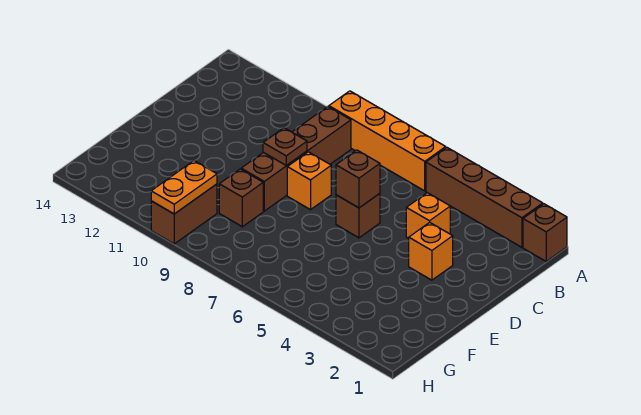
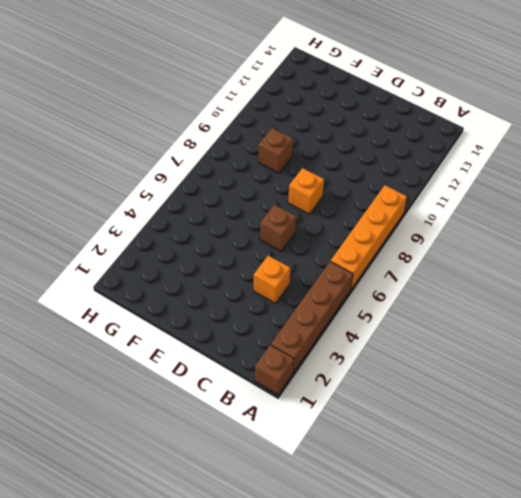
none -> brown 1x4 brick [241,107,351,211]
none -> orange 1x1 brick [409,222,453,280]
none -> brown 1x2 brick [151,184,217,244]

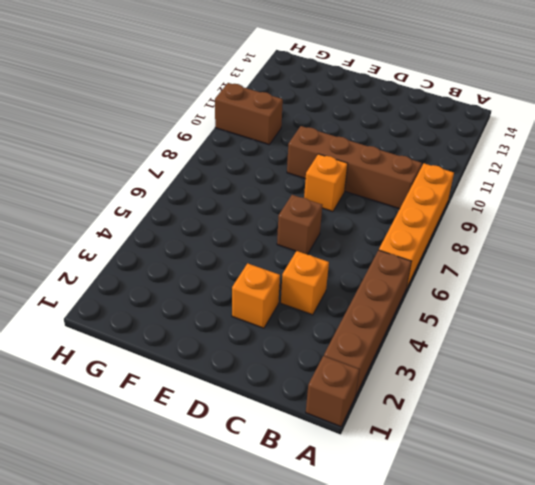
none -> brown 1x1 brick [219,169,263,227]
none -> brown 1x1 brick [336,150,380,208]
none -> brown 1x1 plate [263,128,307,165]

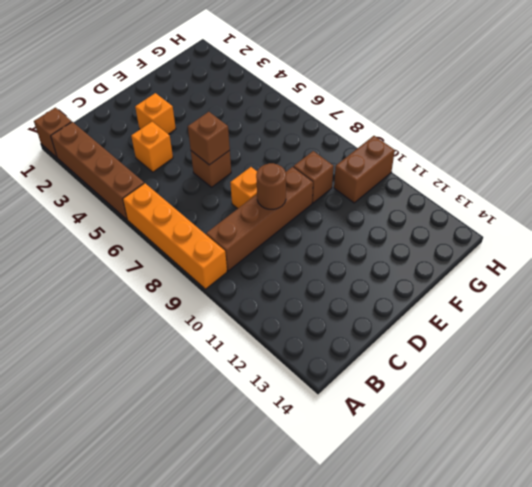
brown 1x1 round brick [256,163,286,209] -> brown 1x1 plate [263,128,307,165]
none -> orange 1x2 plate [151,161,217,214]

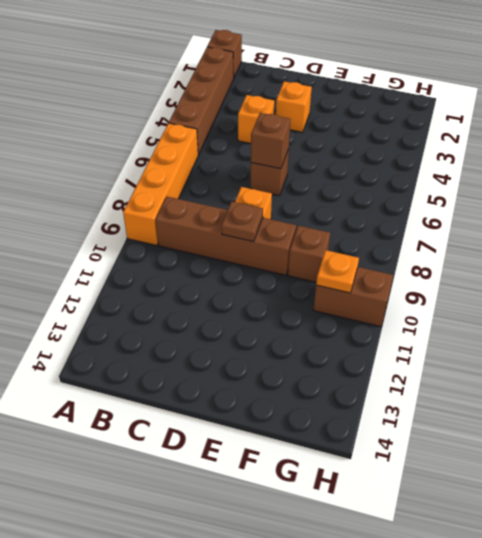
orange 1x1 plate [316,250,359,293] -> orange 1x2 plate [151,161,217,214]

